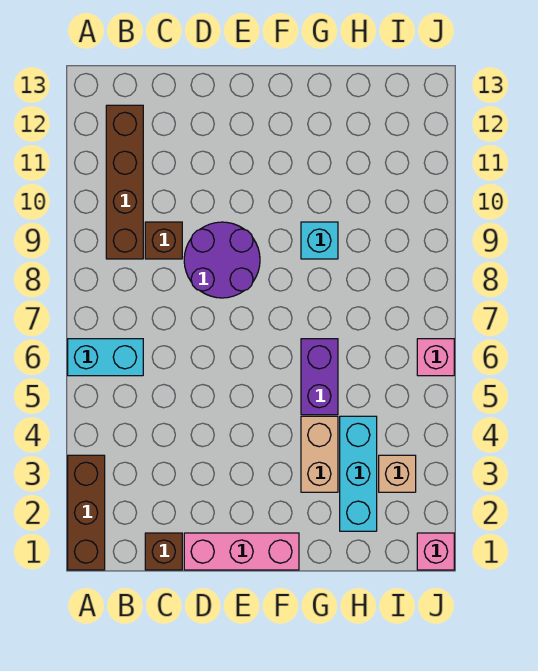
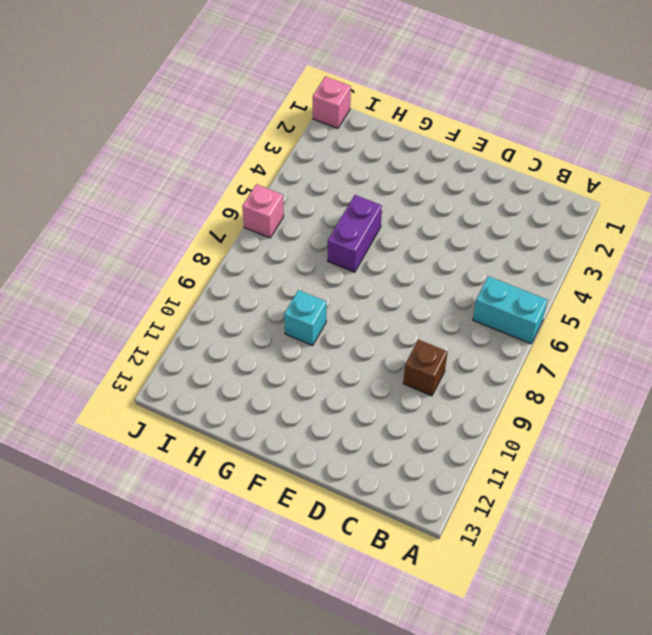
none -> brown 1x3 brick [68,455,105,570]
none -> brown 1x4 brick [106,105,143,259]
none -> brown 1x1 brick [145,533,182,570]

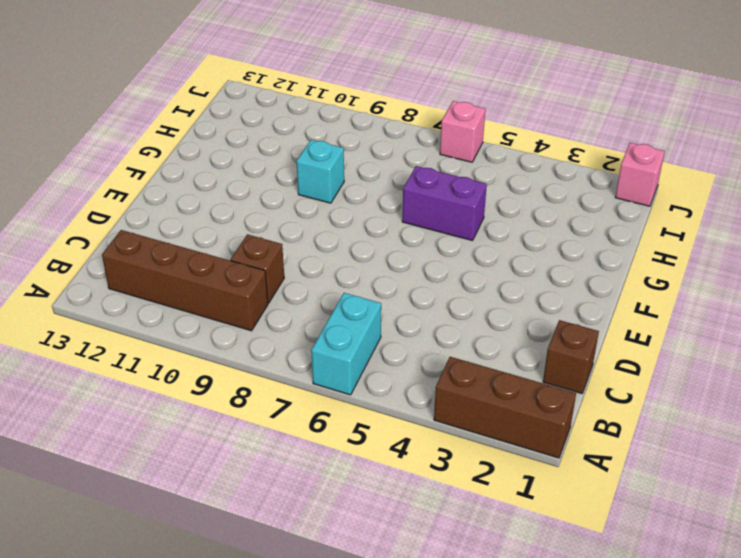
none -> pink 1x3 brick [184,533,299,570]
none -> purple 2x2 round brick [184,222,260,298]
none -> tan 1x2 brick [301,416,338,492]

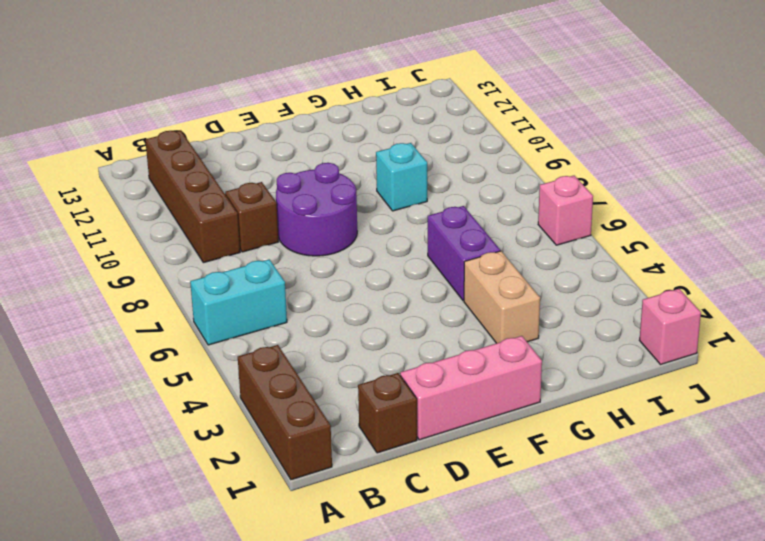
none -> cyan 1x3 brick [340,416,377,531]
none -> tan 1x1 brick [379,455,416,492]

